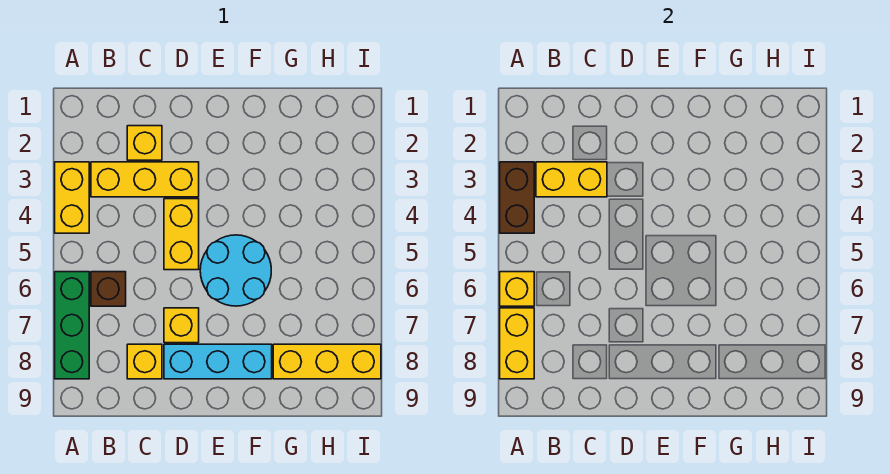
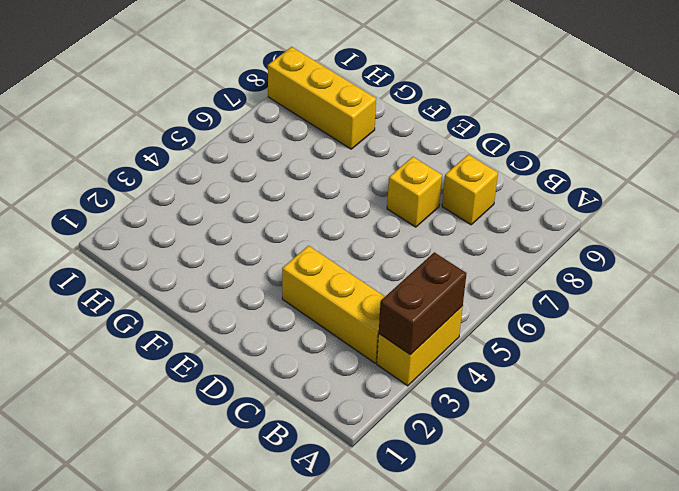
none -> green 1x3 brick [55,272,89,379]
none -> brown 1x1 brick [91,272,126,306]
none -> yellow 1x1 brick [127,126,162,160]

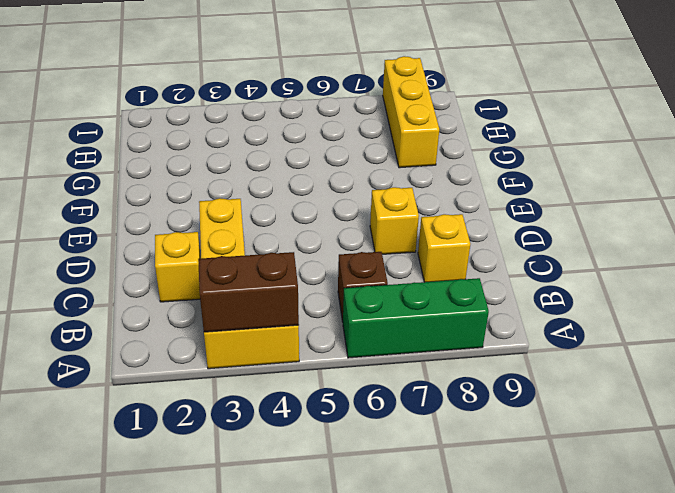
none -> yellow 1x2 brick [164,199,199,270]
none -> cyan 1x3 brick [164,344,272,379]
none -> cyan 2x2 round brick [200,235,271,306]

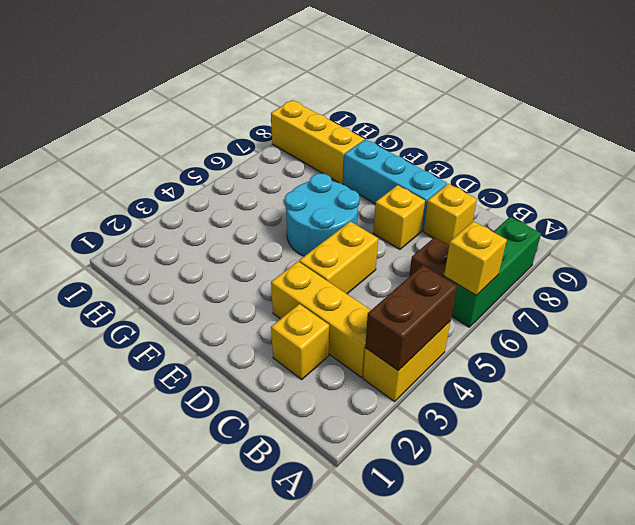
none -> yellow 1x2 brick [500,308,534,379]
none -> yellow 1x2 brick [536,162,607,197]

